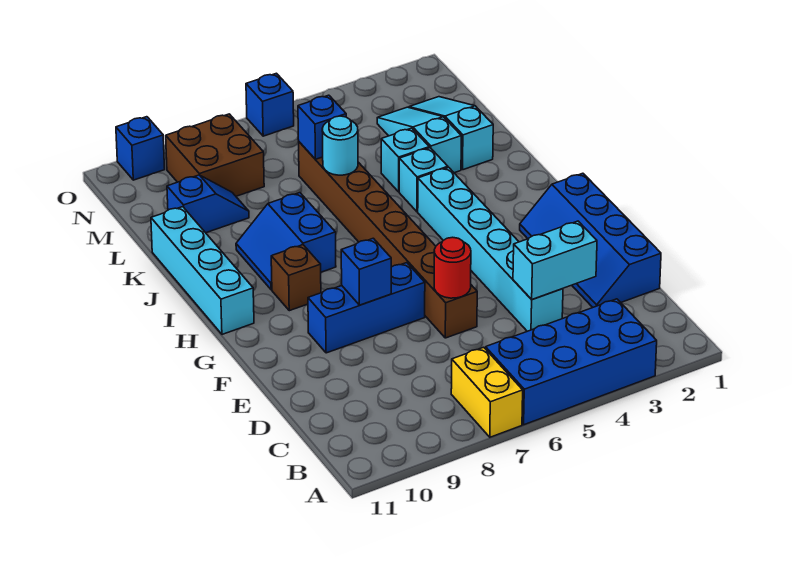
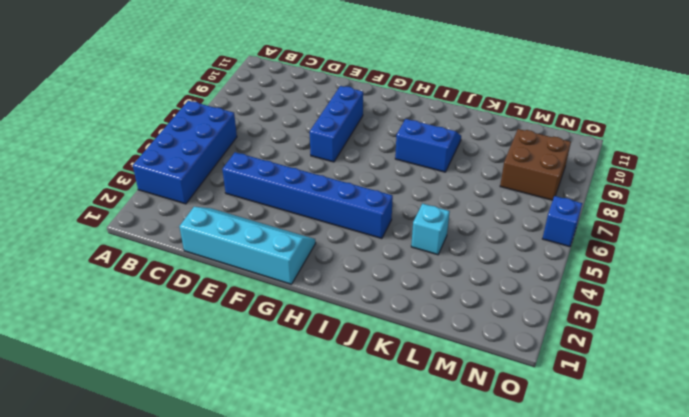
cyan 2x4 slope [179,207,316,284] -> blue 2x4 slope [520,173,661,307]
blue 1x6 brick [222,152,393,239] -> cyan 1x6 brick [418,167,563,331]
none -> yellow 1x2 brick [451,347,523,437]
none -> brown 1x8 brick [299,142,477,338]
none -> brown 1x1 brick [271,245,321,311]

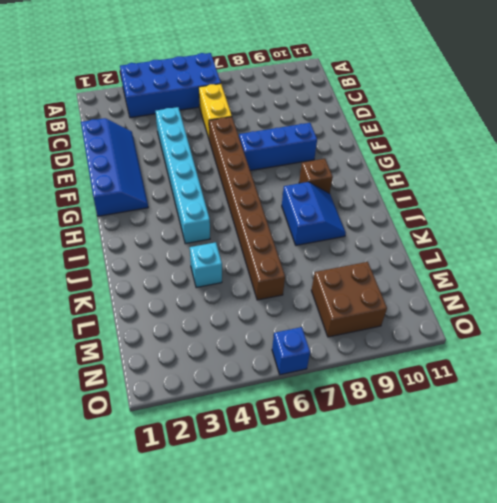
yellow 1x2 brick [199,84,232,138] -> yellow 1x2 brick moved to [451,347,523,437]
none -> cyan 1x4 brick [151,207,254,334]
none -> cyan 1x1 brick [399,148,448,212]
none -> cyan 1x3 slope [409,97,493,170]

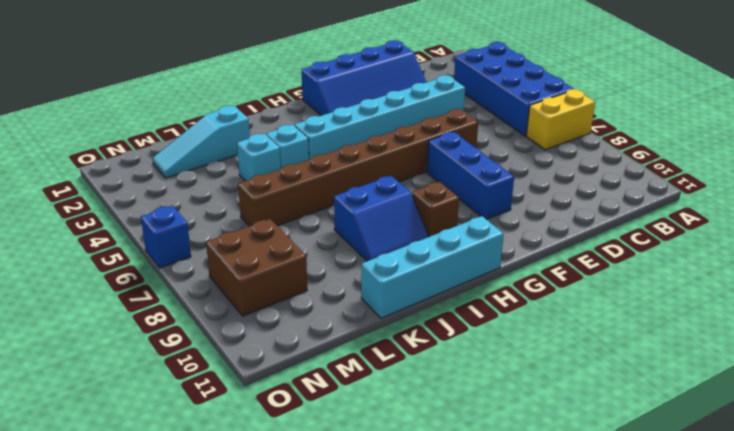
none -> cyan 1x3 slope [377,107,461,173]
none -> blue 1x2 slope [167,175,249,233]
none -> blue 1x1 brick [116,117,165,180]

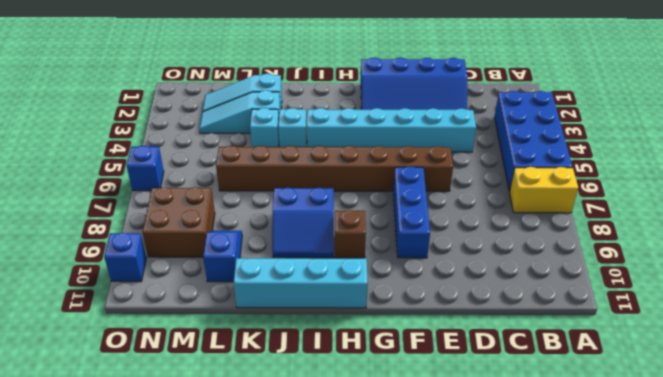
none -> cyan 1x2 brick [513,221,597,300]
none -> red 1x1 round brick [434,237,471,298]
none -> blue 1x1 brick [341,238,391,305]

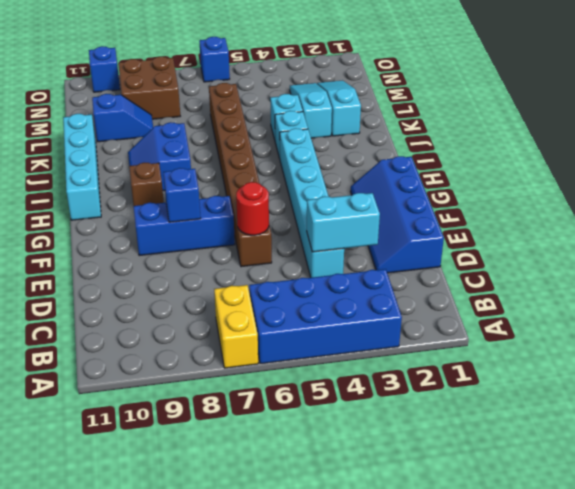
none -> cyan 1x1 round brick [322,116,358,175]
none -> blue 1x1 brick [298,95,346,159]

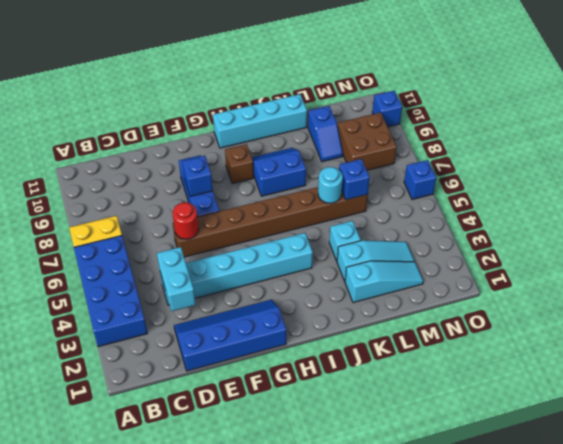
none -> cyan 1x1 brick [399,148,448,212]

